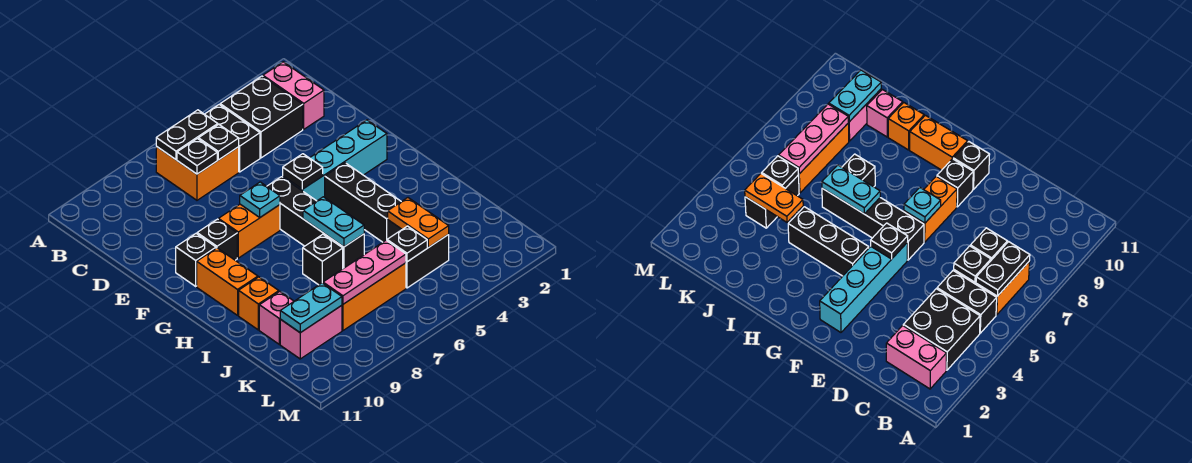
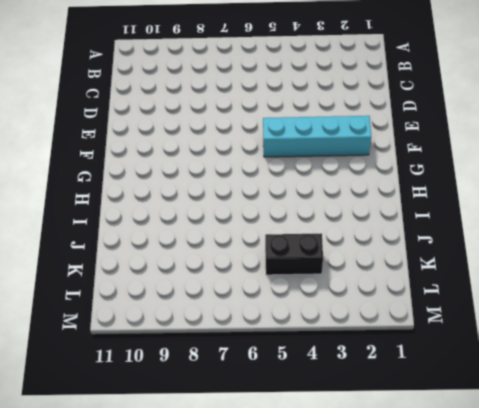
none -> pink 1x2 brick [263,62,324,129]
none -> black 2x2 brick [220,76,303,158]
none -> black 1x2 brick [205,105,260,172]

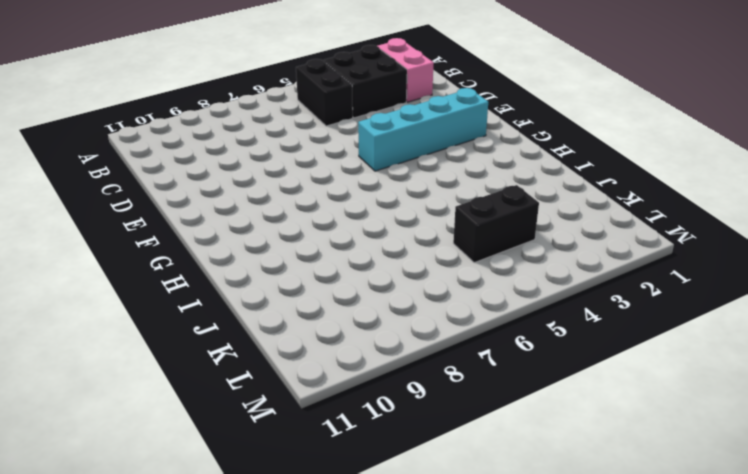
none -> orange 2x2 brick [156,146,239,200]
none -> black 1x4 brick [267,177,364,269]
none -> orange 1x2 brick [218,204,280,258]

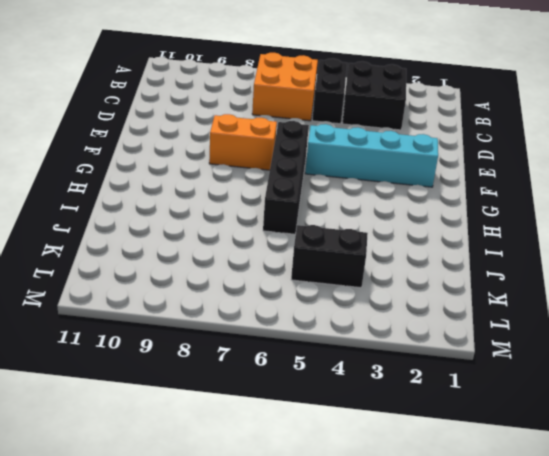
none -> pink 1x2 brick [263,62,324,129]
none -> black 1x1 brick [197,219,237,260]
none -> black 1x1 brick [176,234,216,286]

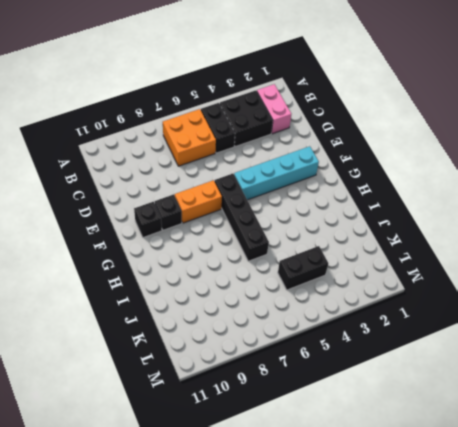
none -> black 1x3 brick [325,163,402,242]
none -> orange 1x2 brick [197,248,258,315]
none -> black 1x1 brick [303,234,343,285]

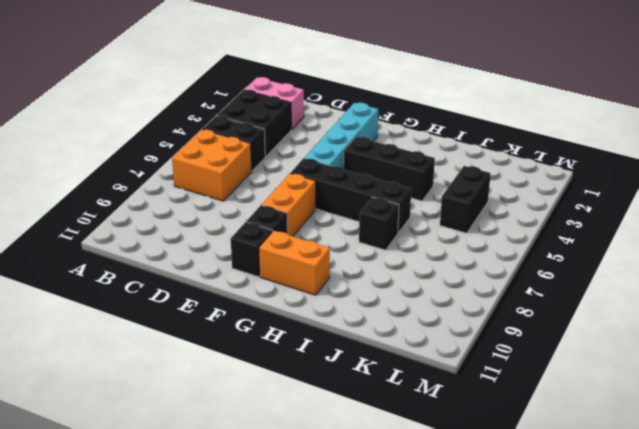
none -> orange 1x1 brick [239,277,279,330]
none -> pink 1x1 brick [259,291,294,344]
none -> orange 1x3 brick [342,263,406,330]

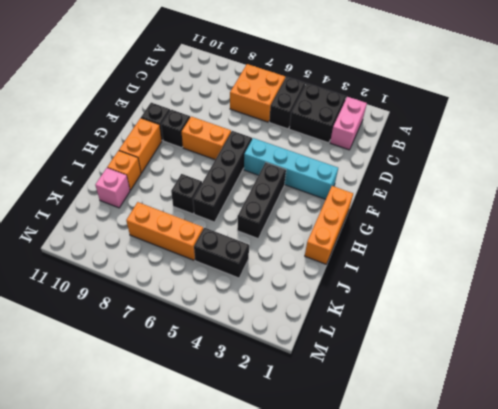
orange 1x3 brick [305,186,353,264] -> none
none -> pink 1x2 brick [280,306,342,359]
none -> black 1x2 plate [156,110,218,160]
none -> black 1x1 plate [198,124,239,160]

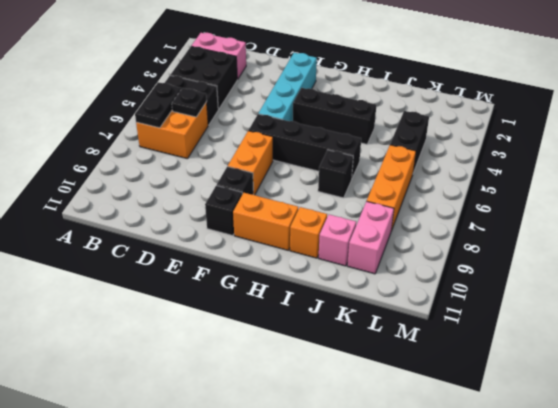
none -> black 1x1 plate [177,139,217,174]
none -> black 1x1 plate [283,154,323,189]
none -> cyan 1x1 plate [240,182,280,217]

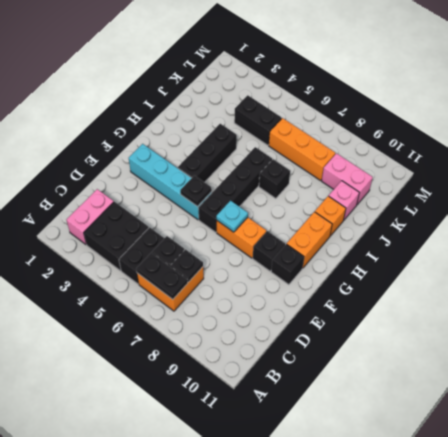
none -> cyan 1x2 plate [303,197,364,247]
none -> orange 1x2 plate [388,198,449,248]
none -> black 1x1 plate [387,226,427,262]

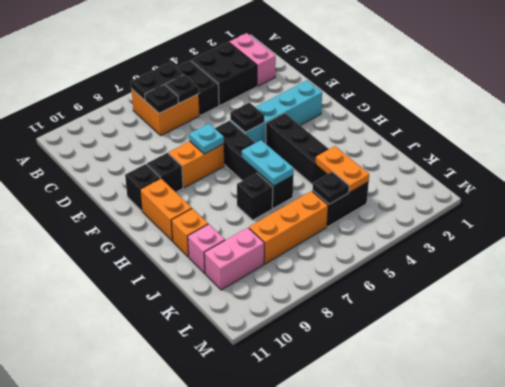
none -> pink 1x3 plate [323,240,406,304]
none -> cyan 1x2 plate [280,283,342,333]

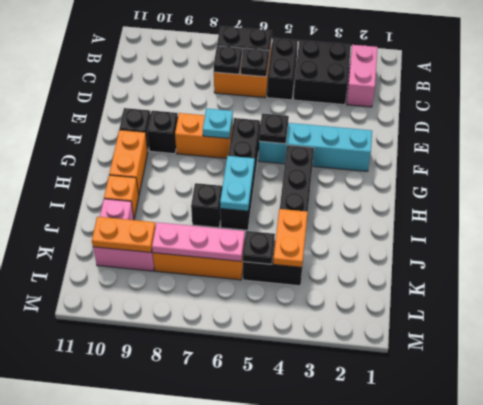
orange 1x2 plate [92,217,156,252] -> cyan 1x2 plate [280,283,342,333]

